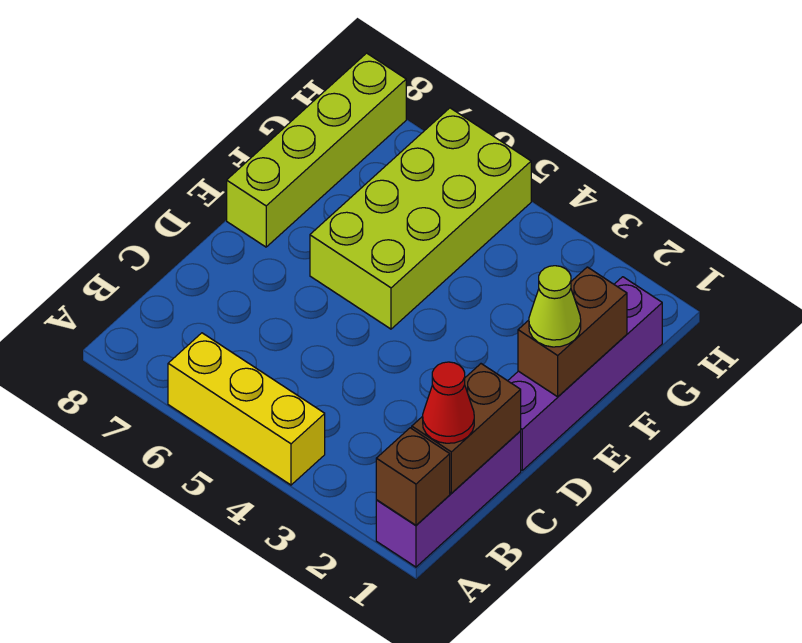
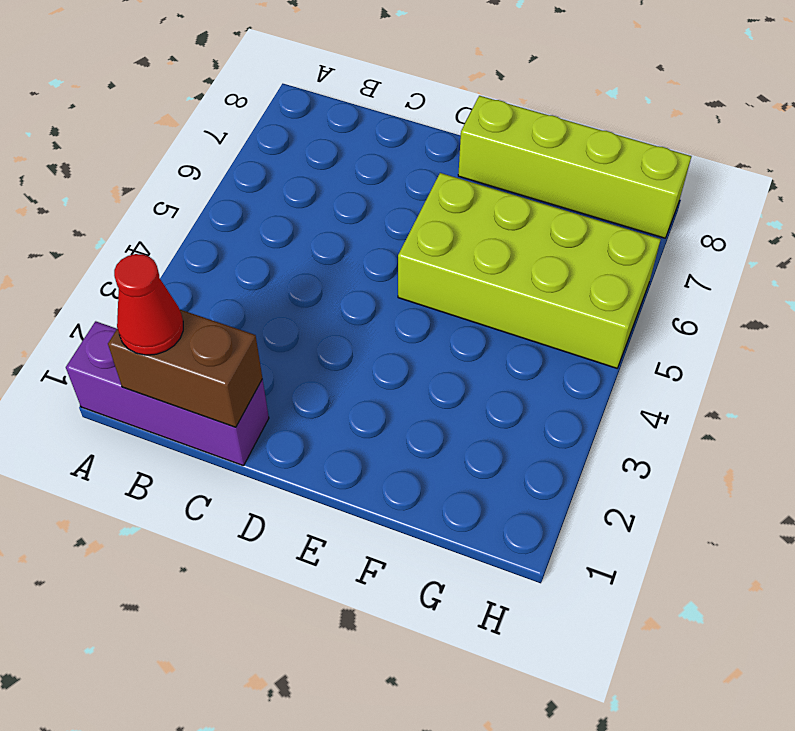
none -> yellow 1x3 brick [168,333,325,485]
none -> purple 1x4 brick [508,277,662,470]

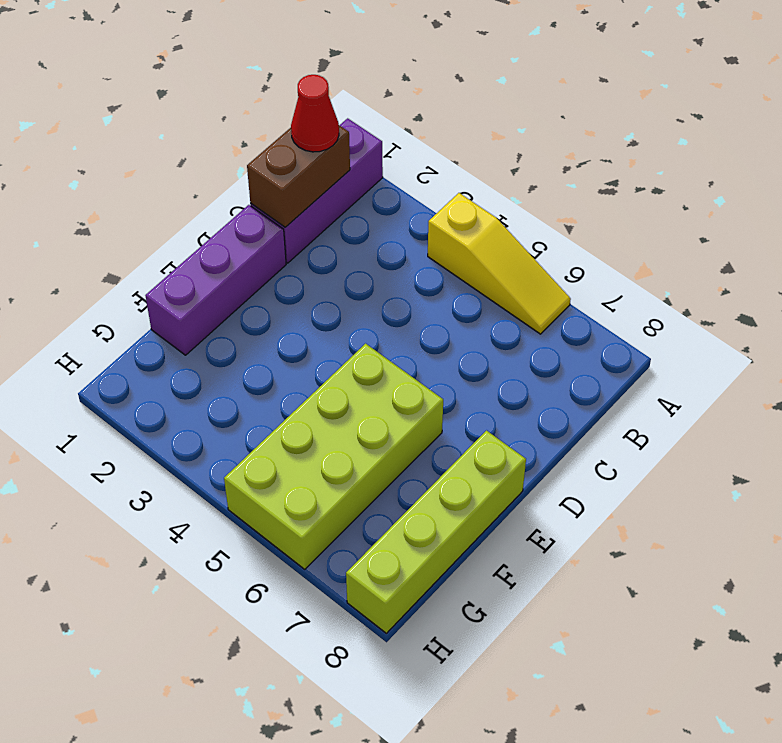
yellow 1x3 slope [428,193,571,334] -> yellow 1x3 brick [168,333,325,485]
purple 1x3 brick [146,205,286,355] -> purple 1x4 brick [508,277,662,470]
none -> brown 1x1 brick [376,428,450,525]
none -> brown 1x2 brick [518,267,627,397]

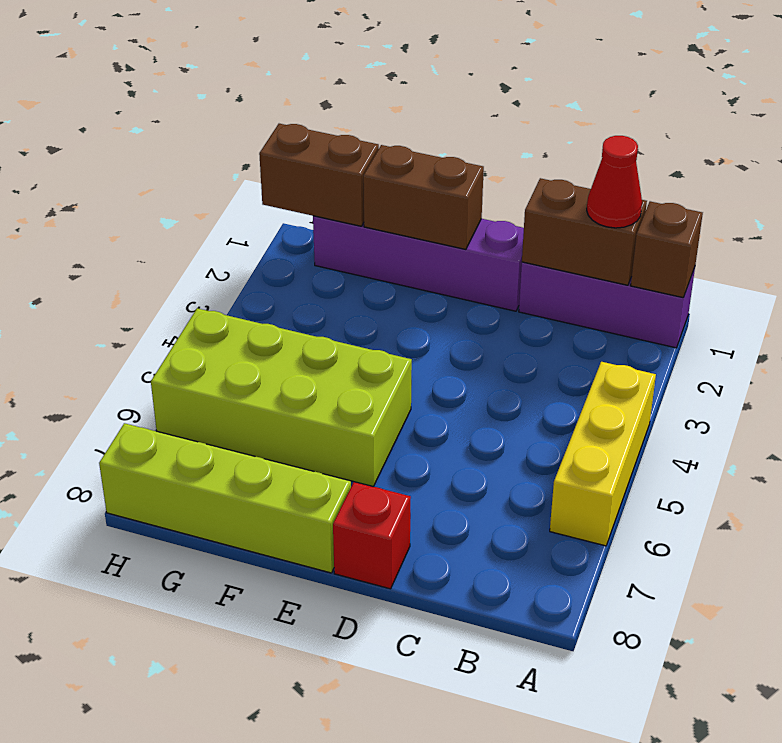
red 1x1 brick [333,482,411,589] -> none
brown 1x2 brick [259,124,379,226] -> none
none -> lime 1x1 cone [529,266,581,347]

